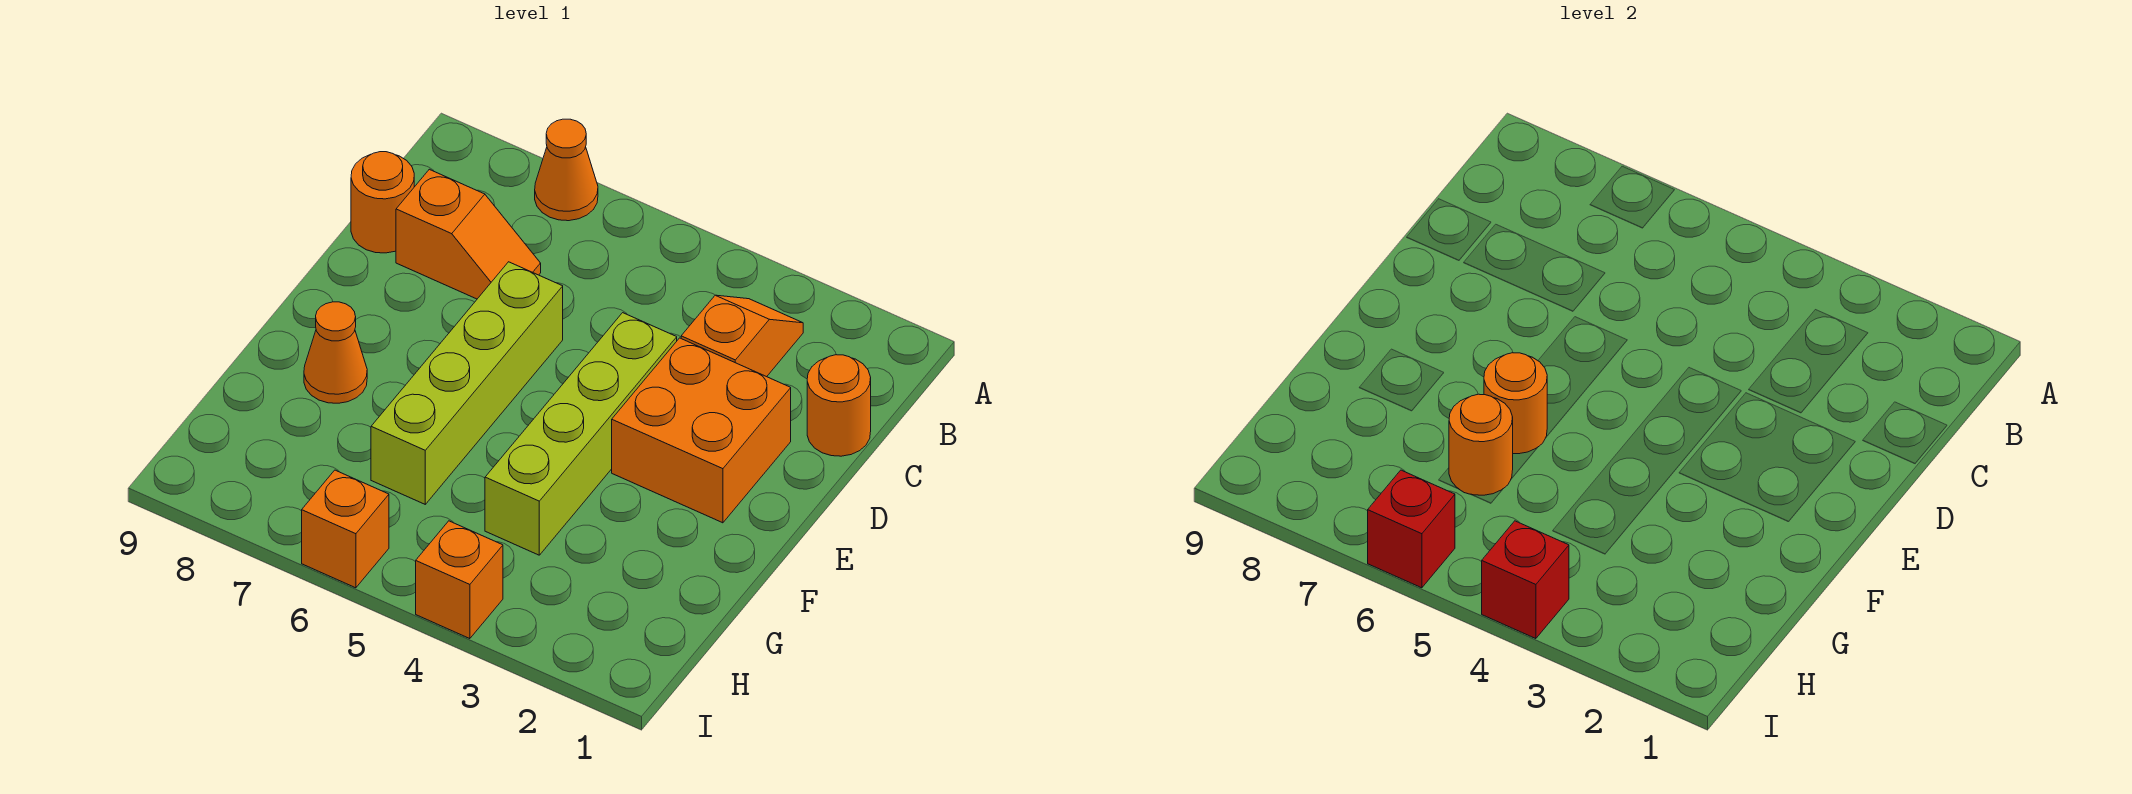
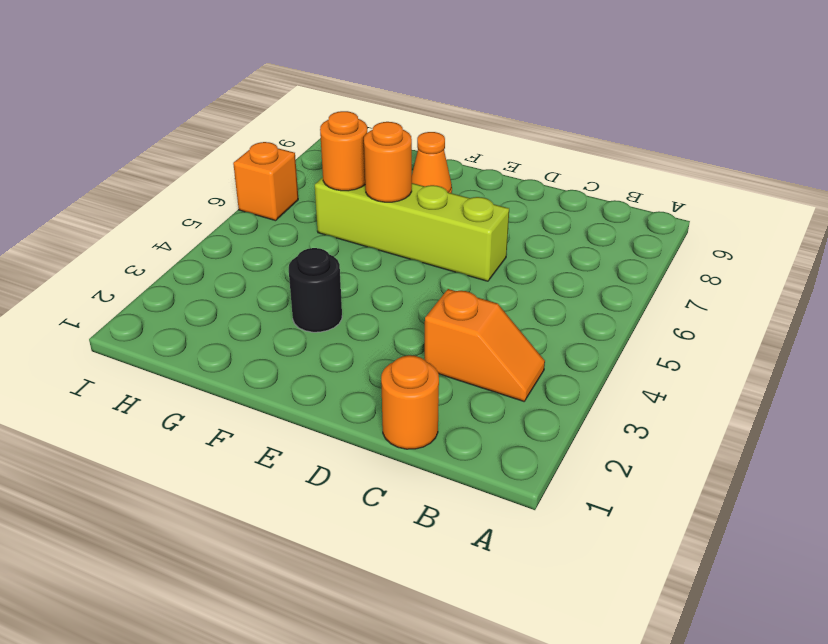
black 1x1 round brick [289,248,342,332] -> none
none -> orange 1x1 cone [535,119,598,221]
none -> orange 1x2 slope [396,169,541,299]
none -> orange 1x1 round brick [351,152,414,253]

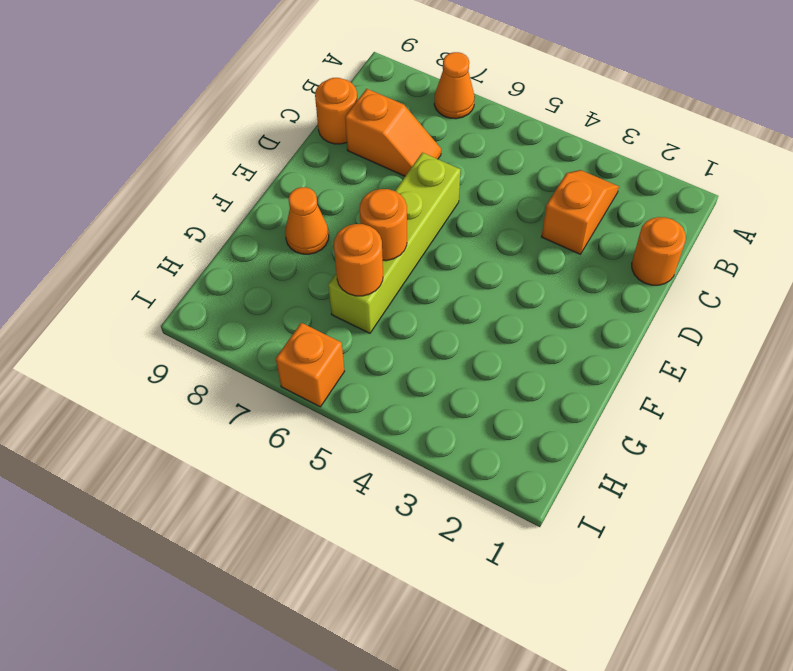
none -> orange 2x2 brick [612,338,791,523]
none -> lime 1x4 brick [485,313,677,555]
none -> orange 1x1 brick [416,521,503,639]

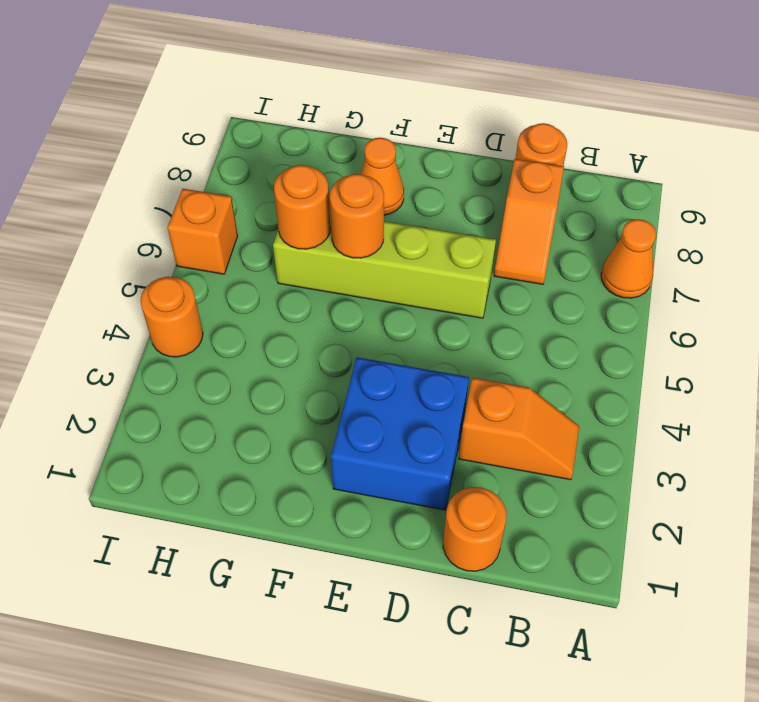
blue 2x2 brick [331,357,469,510] -> orange 2x2 brick [612,338,791,523]
orange 1x1 round brick [140,277,203,357] -> orange 1x1 brick [416,521,503,639]
none -> lime 1x4 brick [485,313,677,555]
none -> red 1x1 brick [1482,521,1569,639]
none -> red 1x1 brick [1368,470,1455,588]

